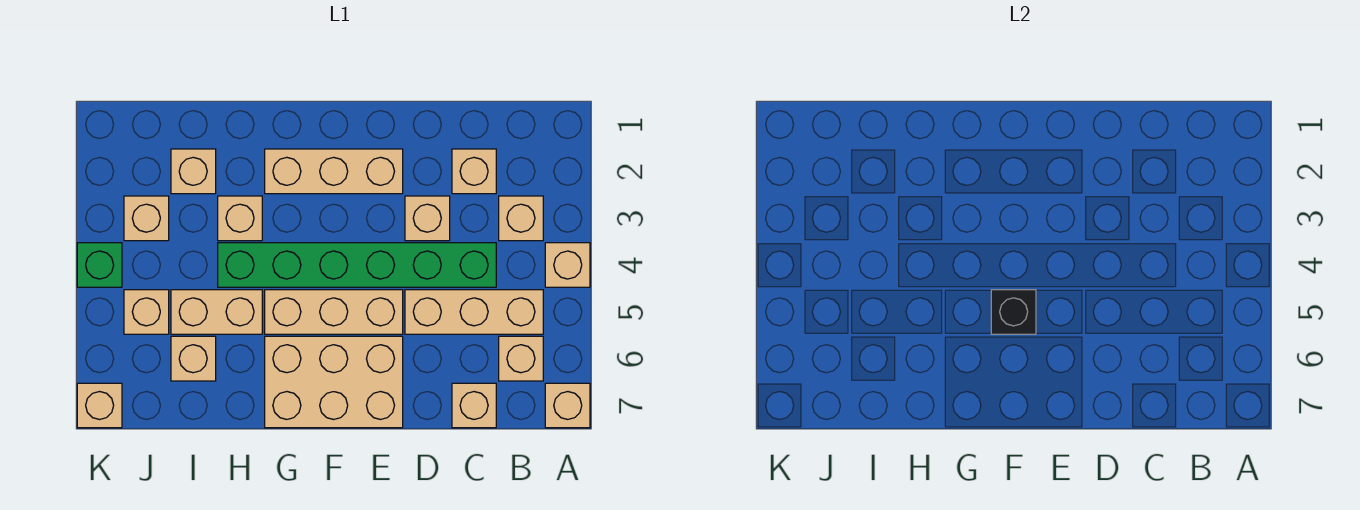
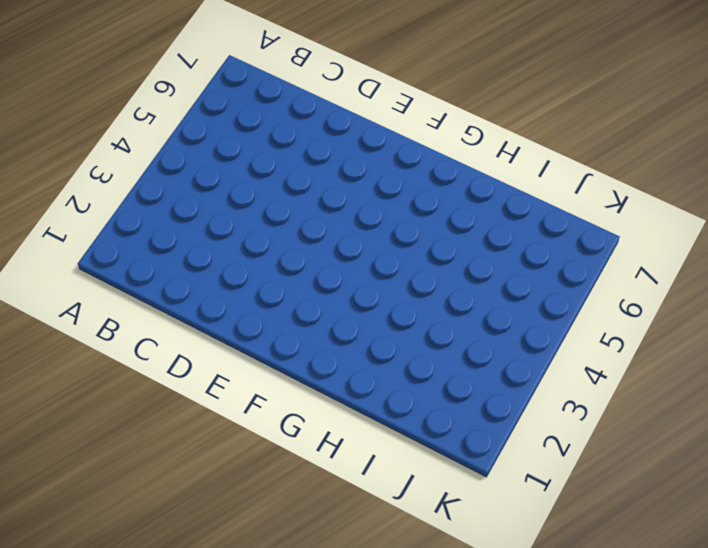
none -> tan 1x1 brick [545,243,590,287]
none -> tan 1x1 brick [545,383,590,428]
none -> tan 1x1 brick [499,196,543,241]

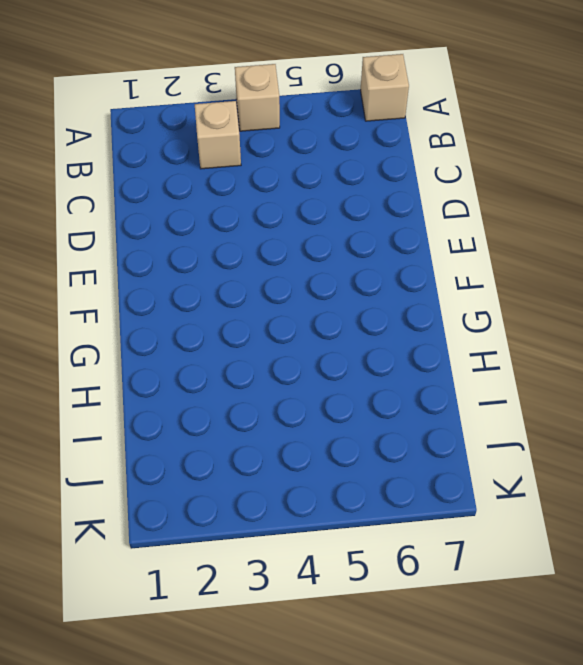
none -> tan 1x3 brick [405,290,543,334]
none -> tan 1x1 brick [499,336,543,381]
none -> tan 1x1 brick [452,149,496,194]

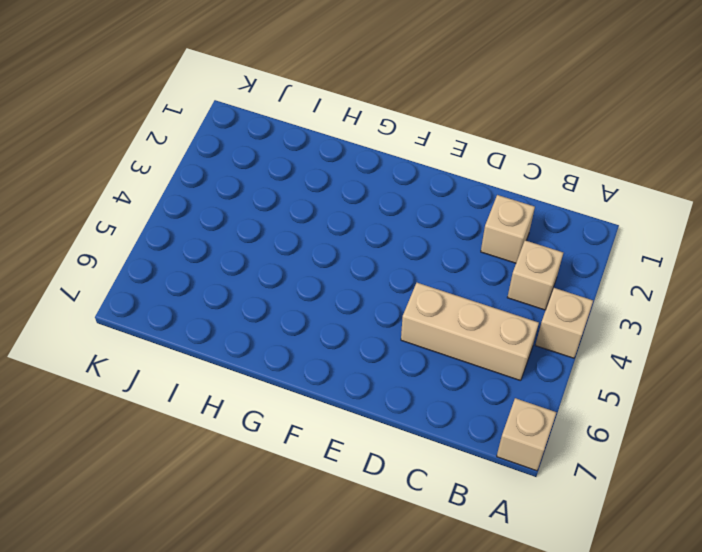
none -> tan 1x1 brick [499,336,543,381]
none -> green 1x6 brick [218,243,496,287]
none -> tan 1x1 brick [452,383,496,428]

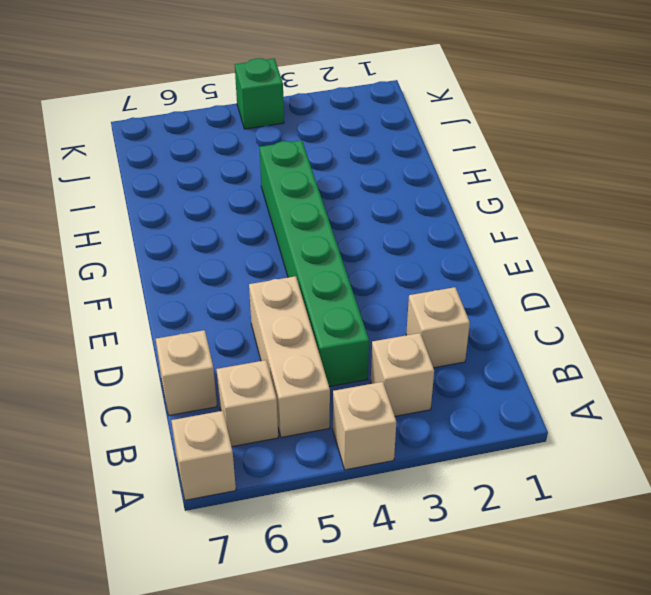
none -> tan 1x1 brick [405,196,450,241]
none -> tan 1x3 brick [265,149,403,194]
none -> tan 1x3 brick [265,290,403,334]

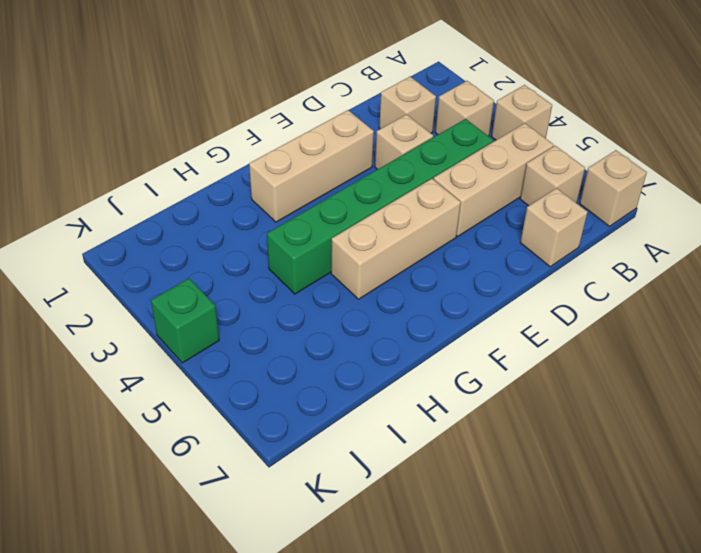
none -> tan 2x3 brick [265,336,403,428]
none -> tan 1x1 brick [218,196,262,241]
none -> tan 1x2 brick [171,290,262,334]

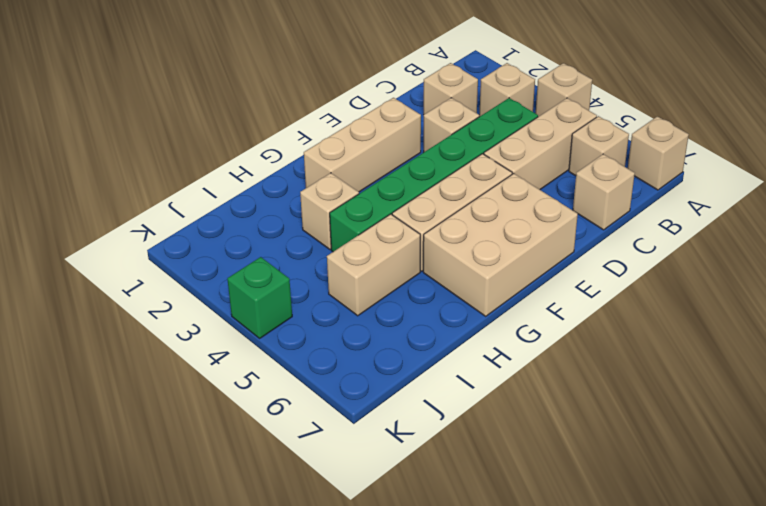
none -> tan 1x1 brick [171,149,216,194]
none -> tan 1x1 brick [171,336,216,381]
none -> tan 1x1 brick [124,196,169,241]

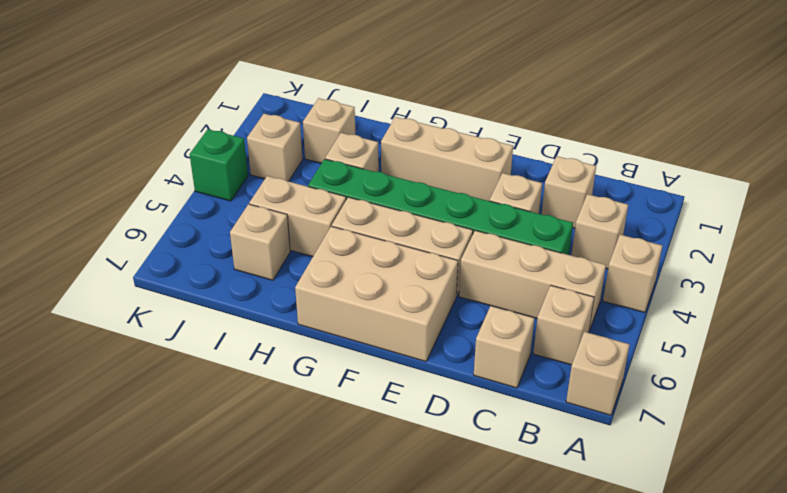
none -> tan 1x1 brick [124,290,169,334]
none -> tan 1x1 brick [77,383,122,428]
none -> black 1x1 brick [991,290,1036,334]

